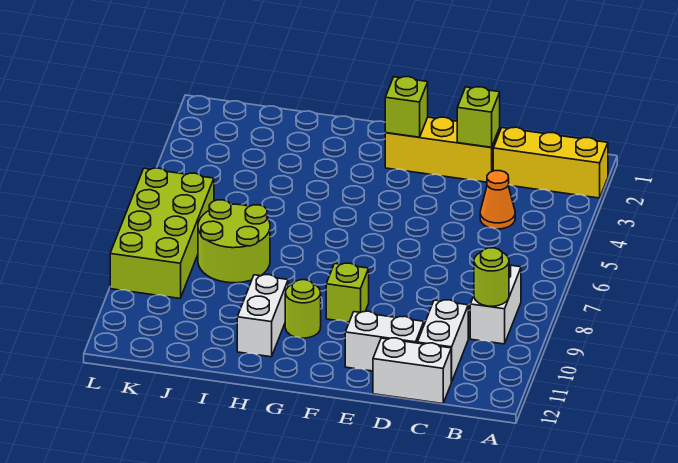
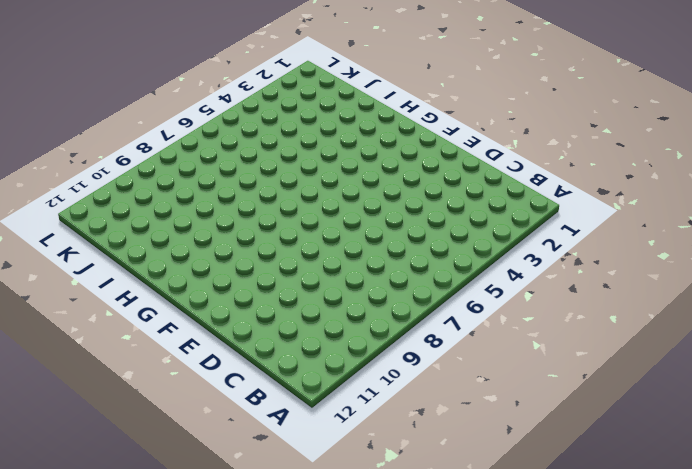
none -> yellow 1x3 brick [493,127,608,198]
none -> white 1x2 brick [470,265,521,344]
none -> orange 1x1 cone [480,171,515,229]

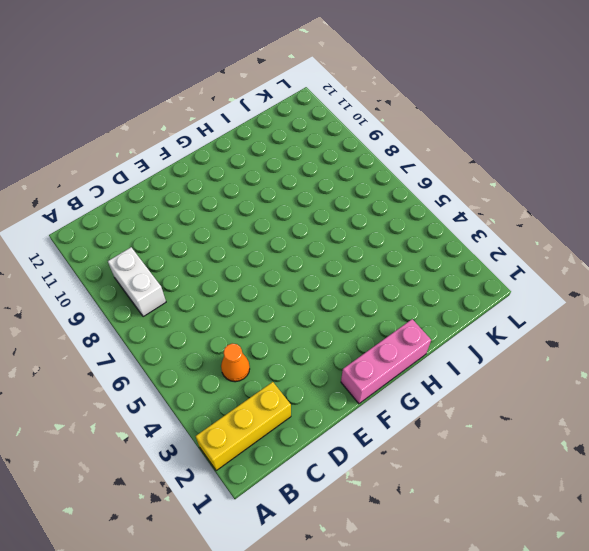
pink 1x3 brick [341,319,431,404] -> none
none -> white 1x2 brick [417,300,468,382]
none -> white 1x2 brick [373,338,451,404]
none -> yellow 1x3 brick [385,117,500,182]

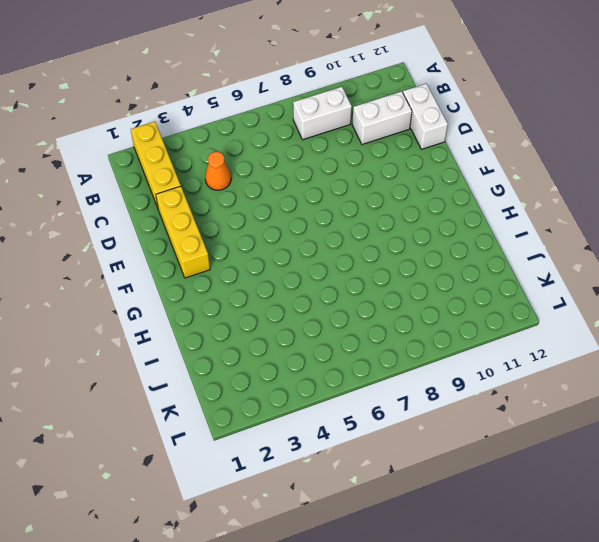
none -> white 1x2 brick [345,311,424,371]
none -> lime 1x1 brick [326,263,369,322]
none -> lime 1x1 round brick [285,280,321,338]

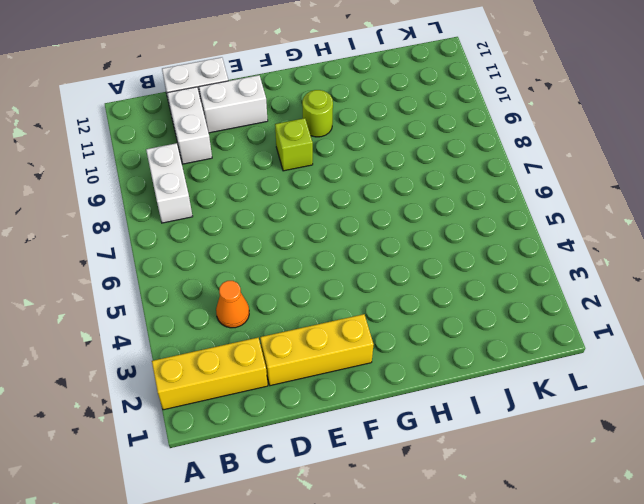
none -> white 1x2 brick [237,275,288,357]
none -> lime 2x2 round brick [198,200,270,283]
none -> lime 2x4 brick [110,168,214,298]

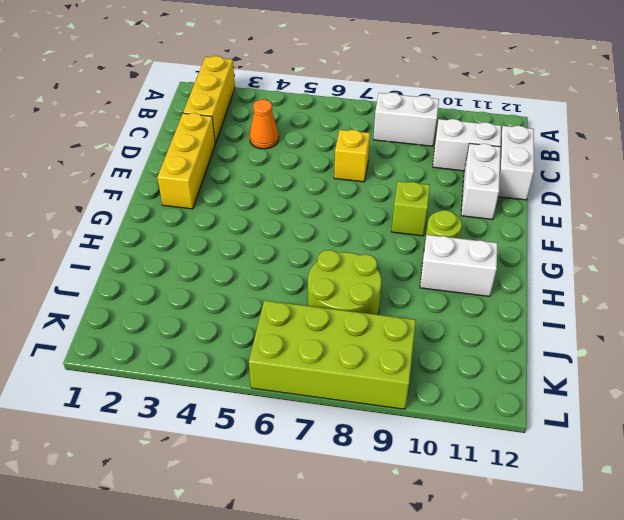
yellow 1x1 brick [334,130,370,182] -> none
none -> lime 1x1 round brick [474,248,509,306]
none -> lime 1x1 brick [457,87,500,147]
none -> lime 1x1 brick [385,77,428,137]

